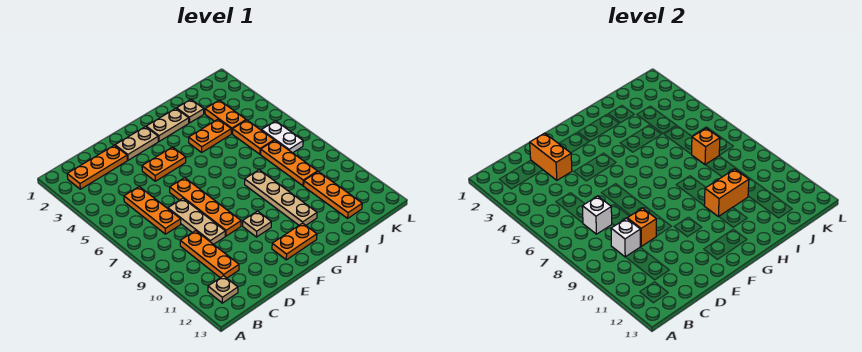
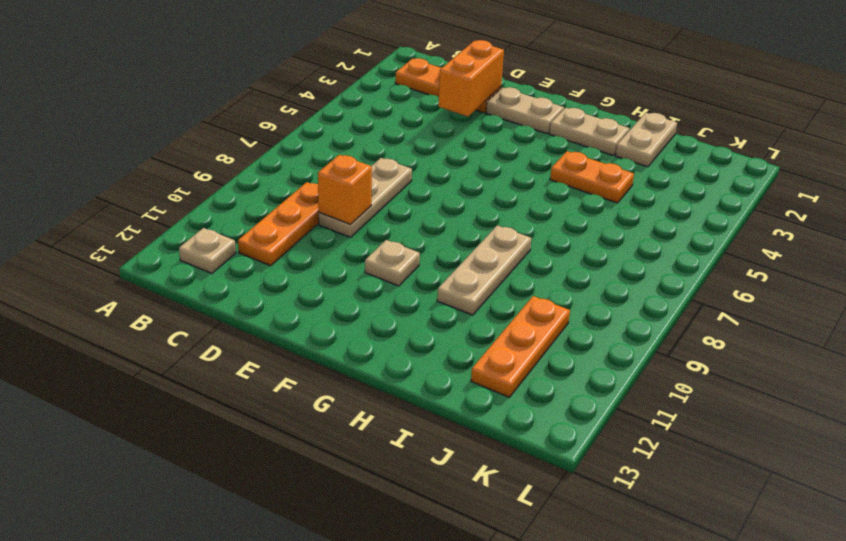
tan 1x3 plate [437,225,531,315] -> tan 1x4 plate [245,170,317,225]
tan 1x2 plate [616,113,677,167] -> tan 1x1 plate [177,100,204,123]
none -> orange 1x3 plate [124,187,181,234]
none -> orange 1x2 plate [142,147,186,181]
none -> orange 1x4 plate [170,178,241,236]

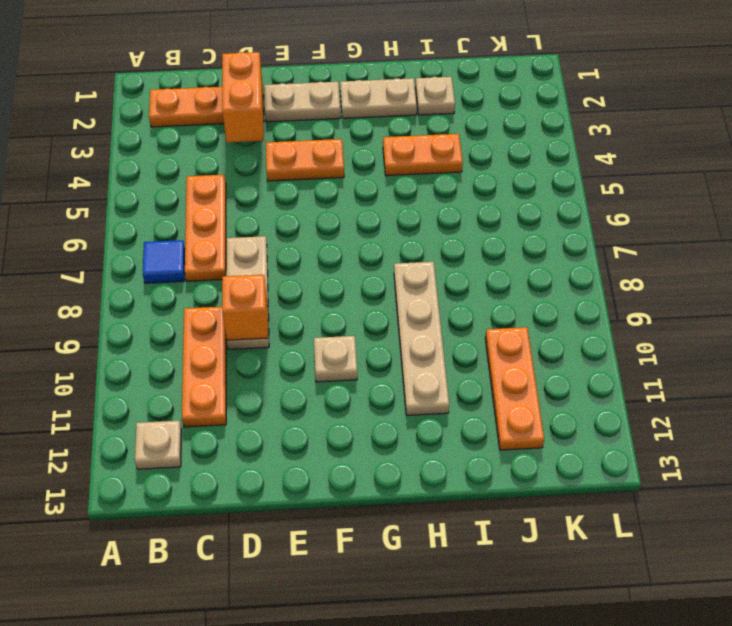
blue 1x1 tile [143,240,185,283] -> none
none -> orange 1x4 plate [170,178,241,236]
none -> orange 1x2 plate [272,223,317,260]
none -> orange 1x2 plate [205,100,246,134]

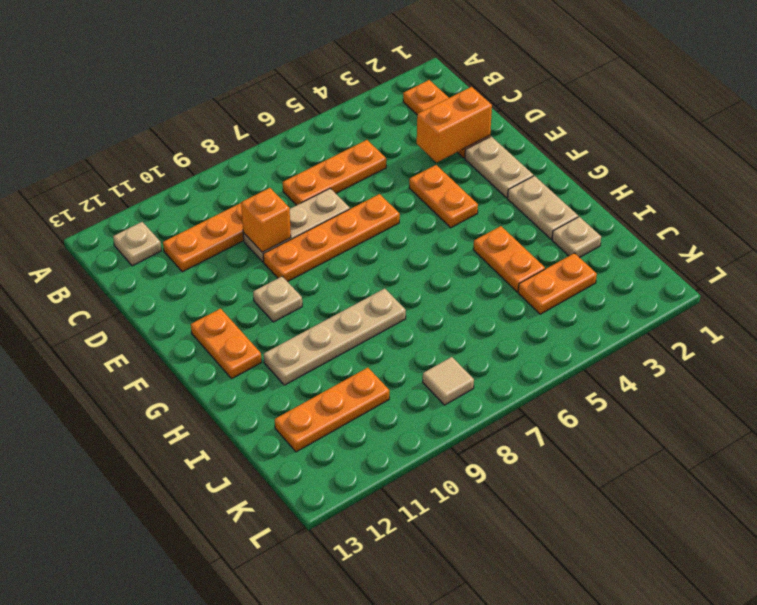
tan 1x1 tile [423,357,474,405] -> none
none -> orange 1x2 plate [233,120,274,154]
none -> orange 1x3 plate [261,140,317,186]
none -> white 1x2 plate [261,121,303,153]

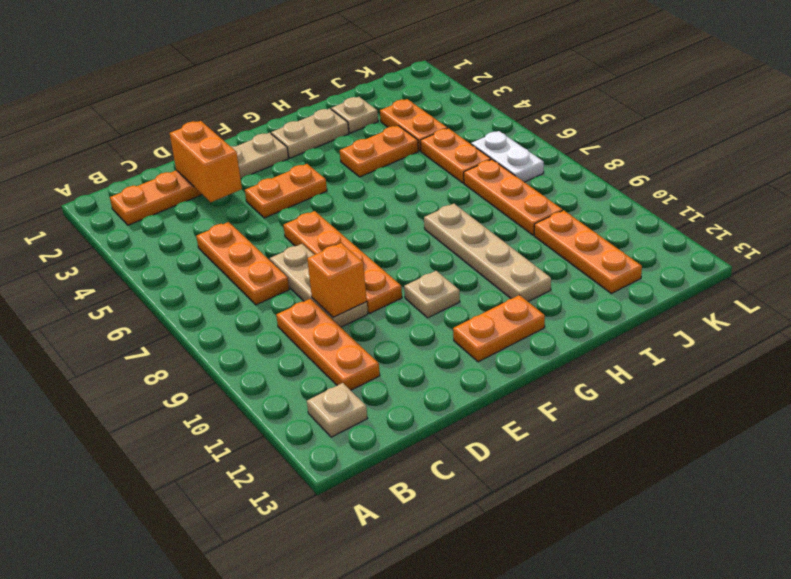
none -> white 1x1 brick [582,196,612,234]
none -> white 1x1 brick [611,218,640,257]
none -> orange 1x2 brick [704,169,749,217]

